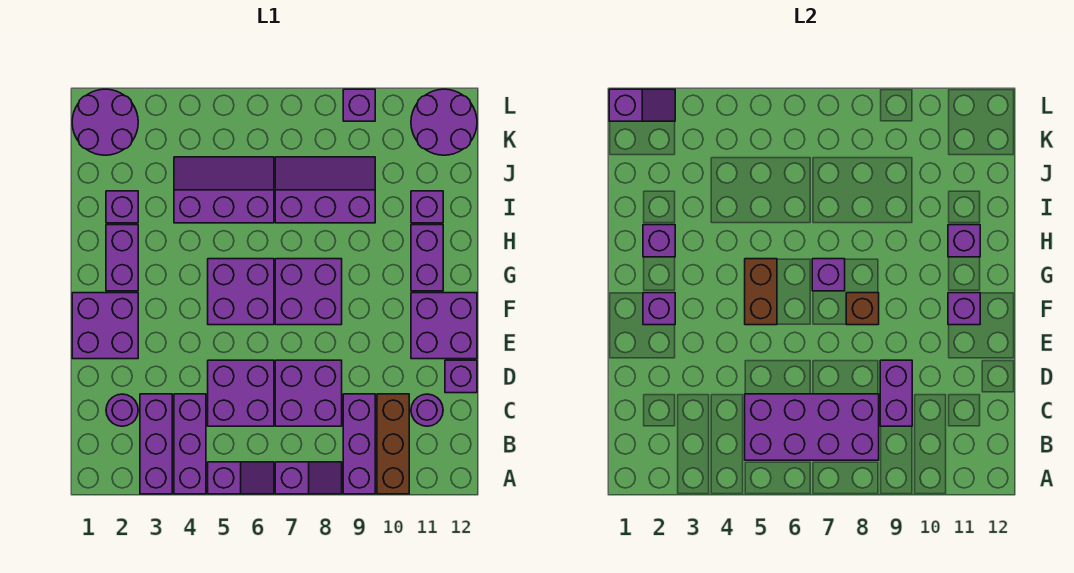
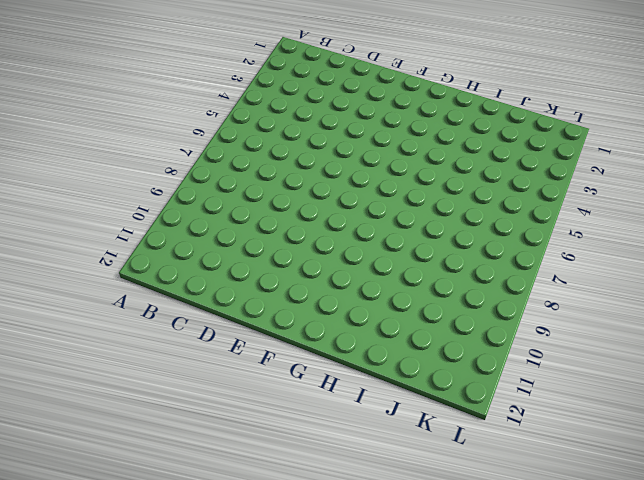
none -> purple 1x3 brick [140,394,172,494]
none -> purple 1x3 brick [174,394,206,494]
none -> purple 1x2 slope [208,462,274,494]
none -> purple 1x2 slope [275,462,342,494]

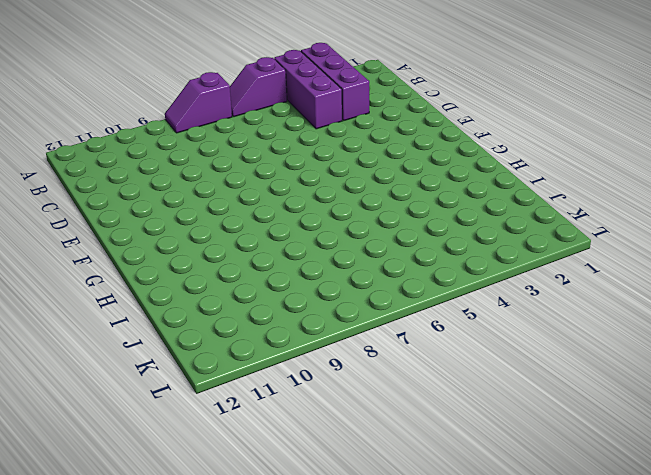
none -> purple 1x3 brick [343,394,375,494]
none -> brown 1x3 brick [377,394,409,494]
none -> purple 1x1 round brick [106,394,138,426]
none -> purple 2x2 brick [208,360,274,426]

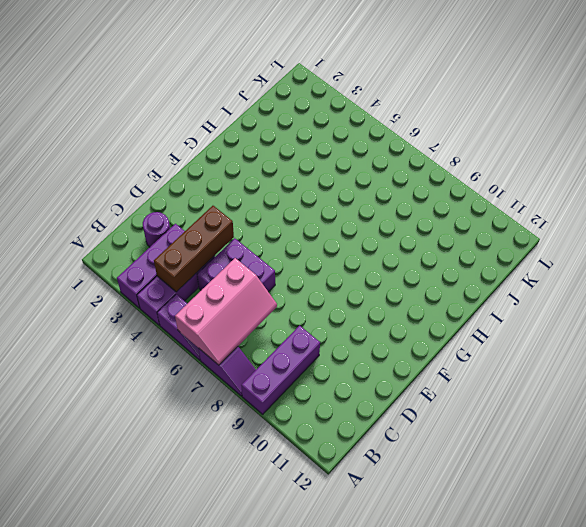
pink 2x3 slope [175,258,277,365] -> purple 2x4 brick [745,394,879,460]
brown 1x3 brick [154,206,234,292] -> brown 1x3 brick moved to [377,394,409,494]
none -> purple 2x2 brick [275,360,342,426]
none -> purple 1x1 round brick [411,394,443,426]
none -> purple 1x1 brick [445,360,477,393]
none -> purple 2x2 brick [72,293,138,359]

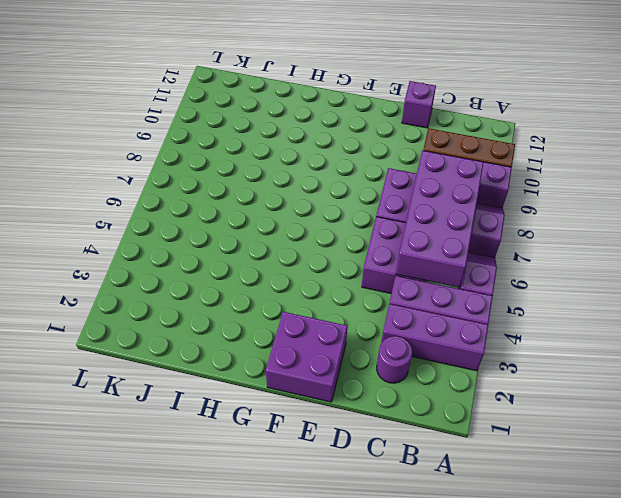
none -> purple 1x1 round brick [411,394,443,426]
none -> purple 2x2 brick [411,293,477,359]
none -> purple 2x2 brick [208,259,274,325]
none -> purple 2x2 brick [275,259,342,325]

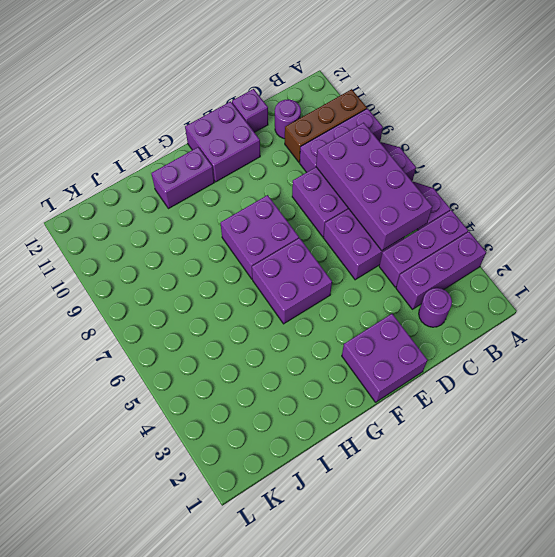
none -> purple 1x2 brick [106,225,138,291]
none -> purple 1x1 brick [106,191,138,223]
none -> purple 2x3 slope [174,157,274,223]
none -> purple 2x3 slope [275,157,375,223]

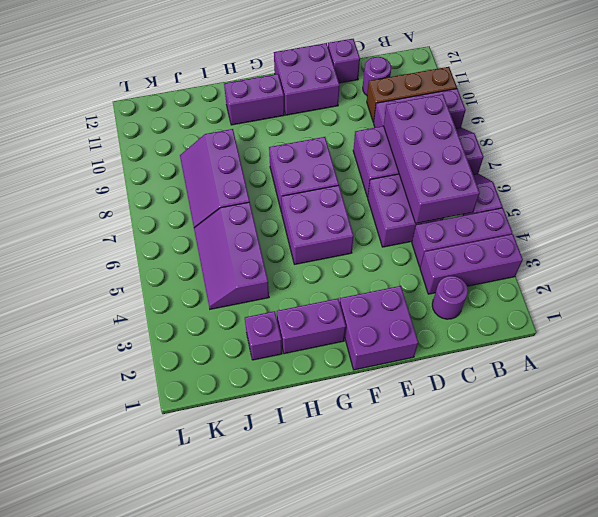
none -> purple 1x1 brick [411,191,443,223]
none -> purple 2x2 round brick [72,89,138,155]
none -> purple 2x2 round brick [411,89,477,155]
none -> purple 1x1 brick [343,89,375,121]

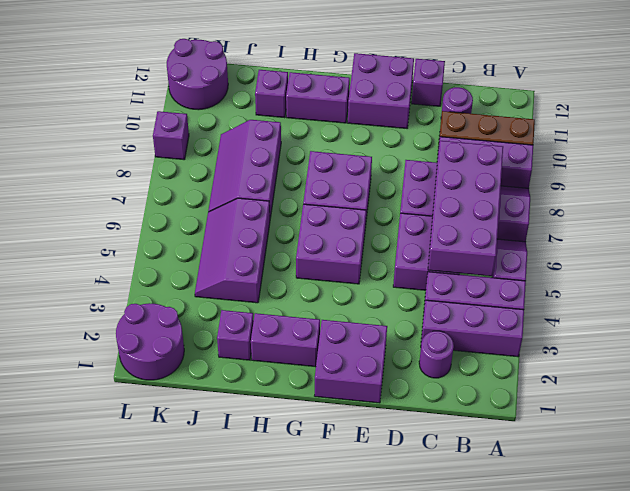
none -> purple 1x2 brick [880,360,912,426]
none -> purple 1x1 brick [643,293,675,325]
none -> brown 1x2 brick [745,259,777,325]
none -> brown 1x1 brick [846,293,879,325]

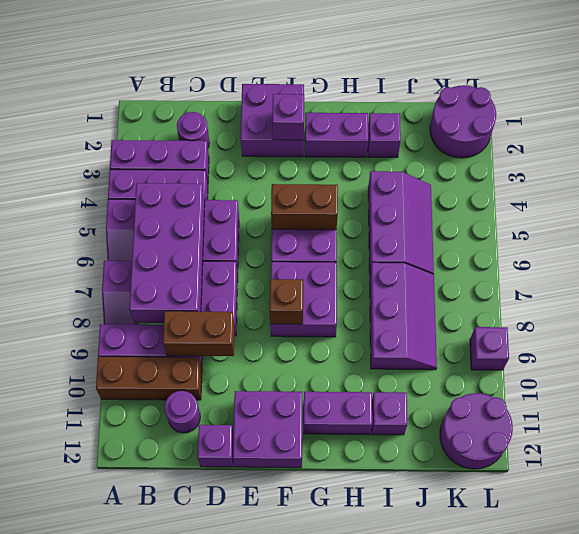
brown 1x2 brick [163,311,235,356] -> purple 1x2 brick [880,360,912,426]
none -> purple 1x1 brick [948,293,980,325]
none -> purple 1x1 brick [812,259,845,291]
none -> purple 1x1 brick [643,225,675,257]
none -> purple 1x1 brick [948,225,980,257]

